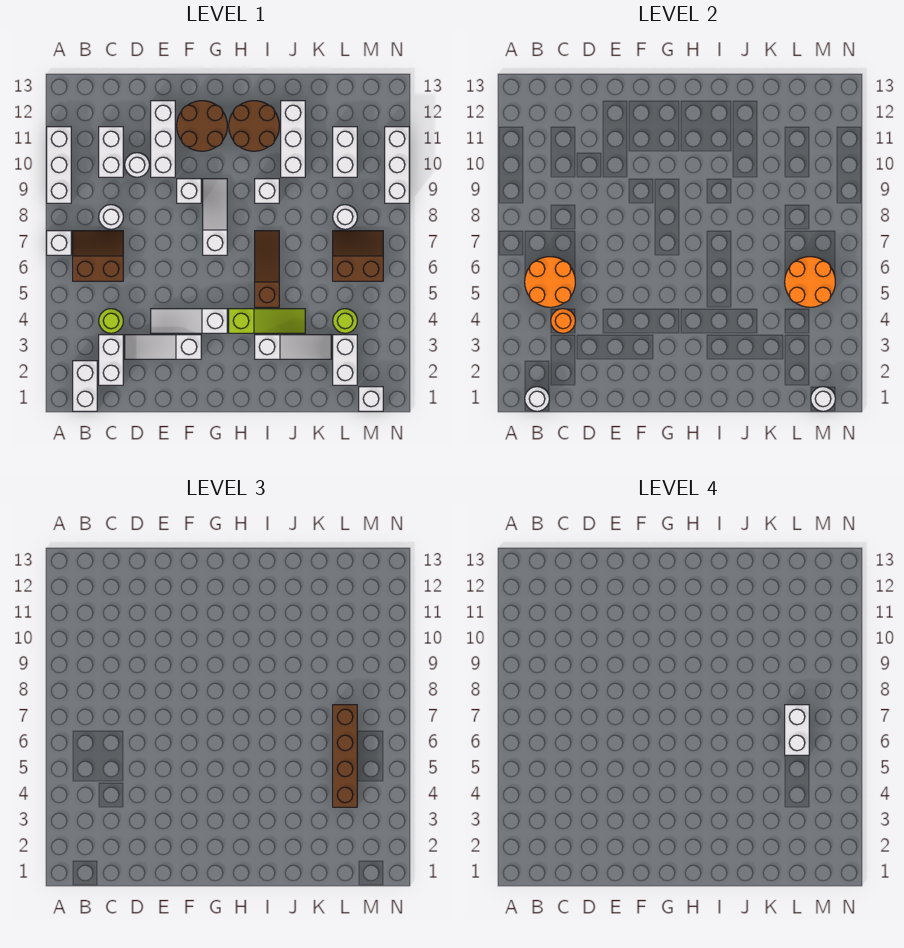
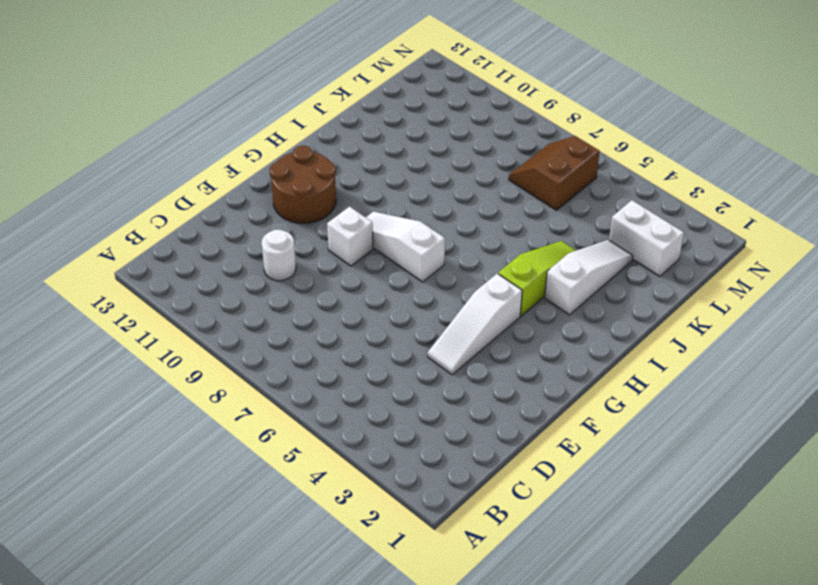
none -> white 1x1 brick [47,231,71,255]
none -> white 1x3 brick [47,127,71,203]
none -> white 1x2 brick [73,361,97,411]
none -> brown 2x2 slope [73,231,123,281]

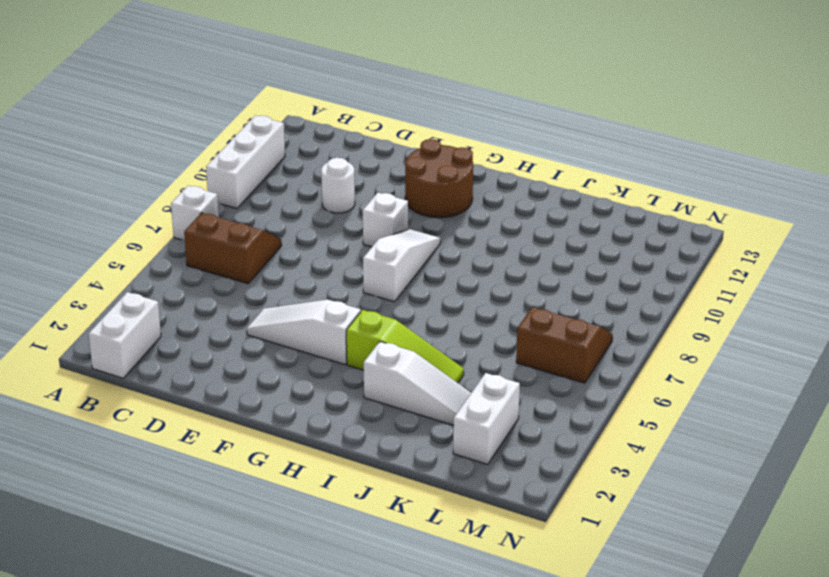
none -> white 1x2 brick [99,335,123,385]
none -> lime 1x1 round brick [99,309,123,333]
none -> white 1x1 round brick [99,205,123,229]
none -> white 1x2 brick [99,127,123,177]

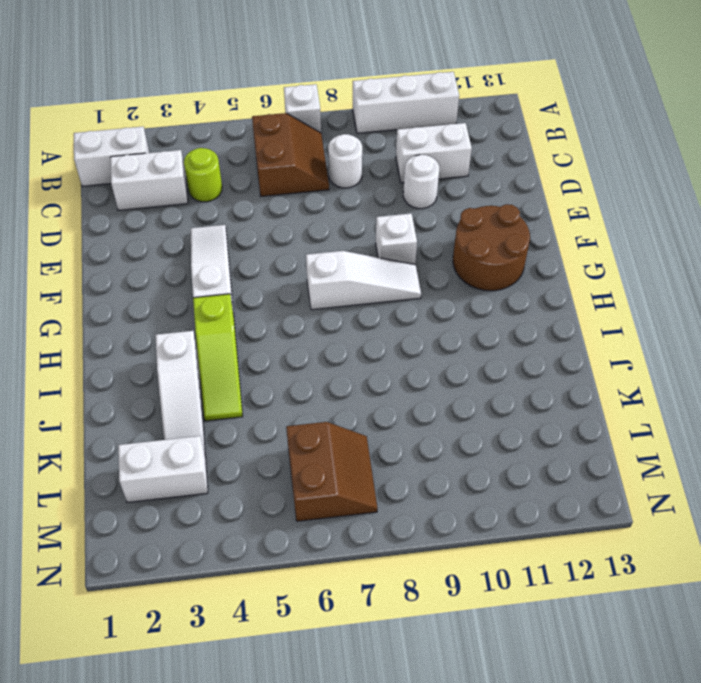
none -> white 1x3 slope [125,335,201,359]
none -> white 1x3 brick [151,101,175,177]
none -> brown 2x2 round brick [229,101,279,151]
none -> brown 1x3 slope [255,231,279,307]

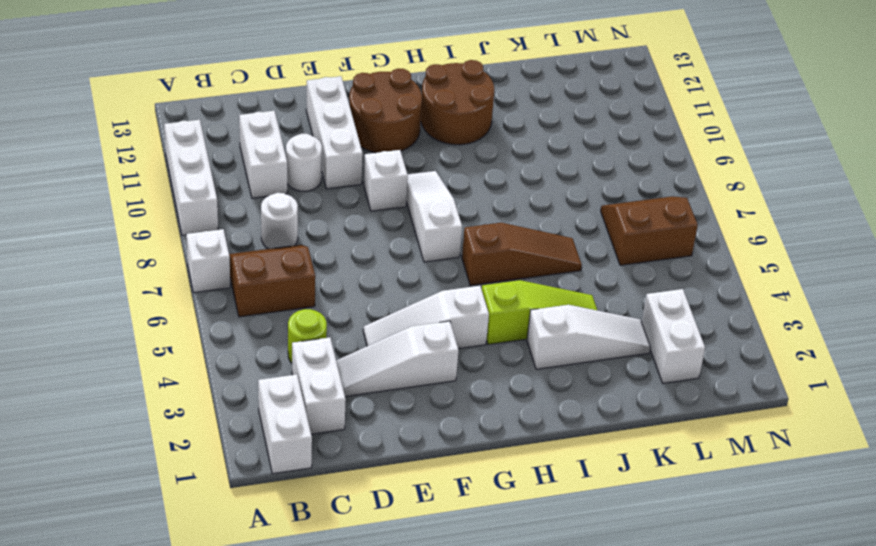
brown 1x3 slope [462,223,582,286] -> brown 1x3 slope turned to [255,231,279,307]
none -> white 1x1 brick [255,179,279,203]
none -> white 1x3 brick [281,101,305,177]
none -> lime 1x1 round brick [333,309,357,333]
none -> white 1x1 round brick [333,205,357,229]

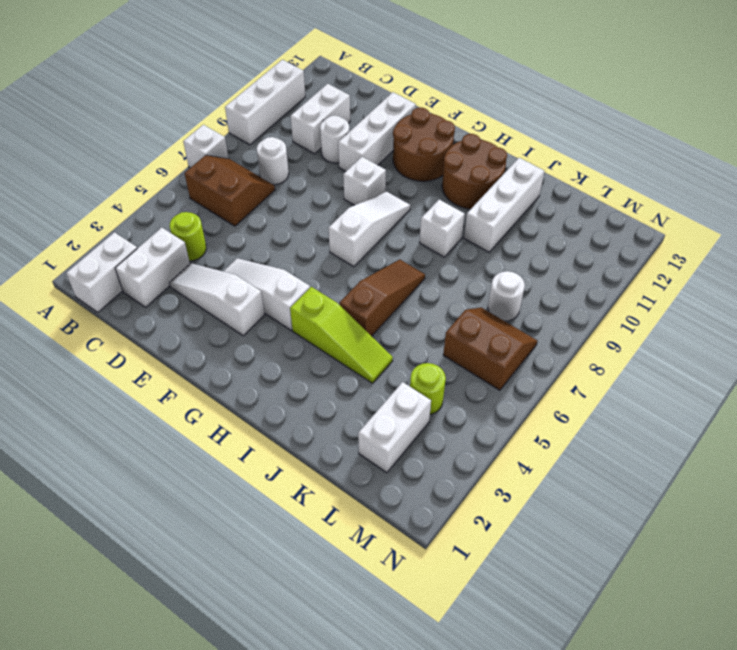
none -> white 1x3 slope [255,335,331,359]
none -> white 1x2 brick [333,127,357,177]
none -> white 1x1 brick [359,387,383,411]
none -> white 1x3 brick [385,127,409,203]

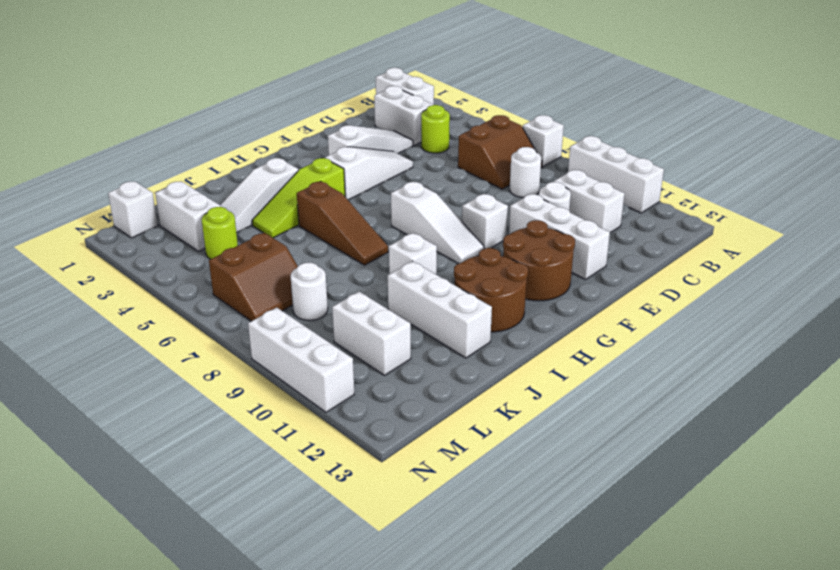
none -> white 1x1 round brick [525,387,549,411]
none -> orange 2x2 round brick [525,257,575,307]
none -> orange 1x1 round brick [551,309,575,333]
none -> orange 2x2 round brick [785,257,835,307]

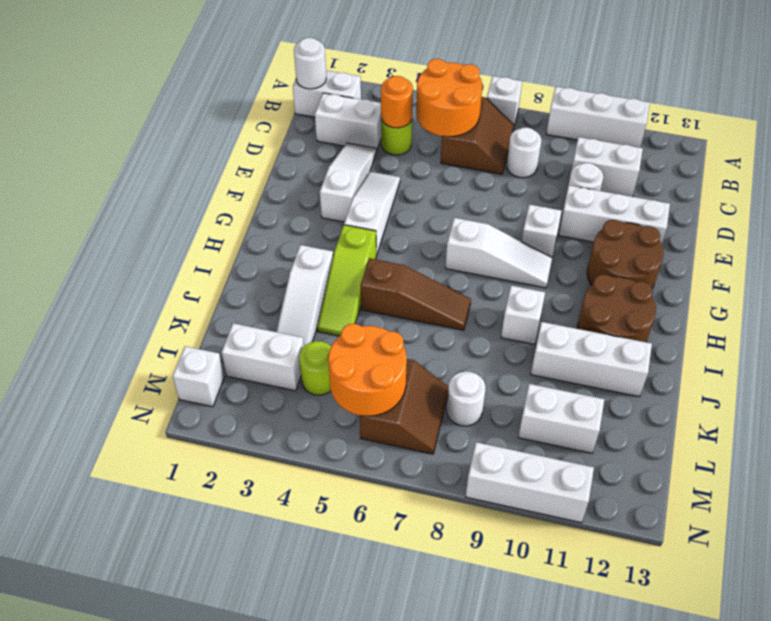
none -> white 1x1 round brick [811,387,835,411]
none -> brown 1x4 brick [333,705,357,807]
none -> white 1x2 brick [785,705,809,755]

